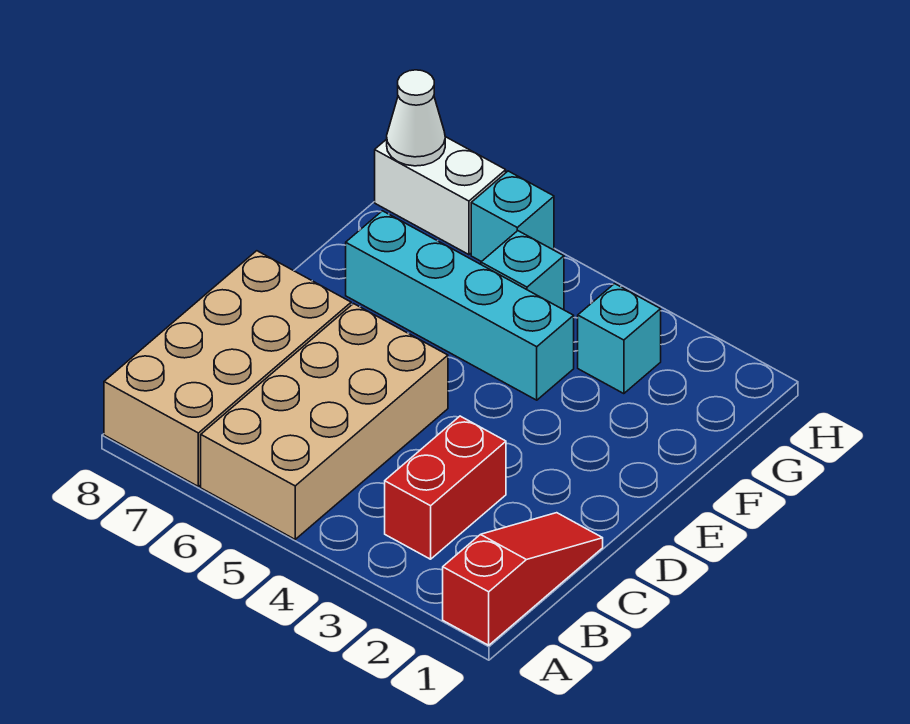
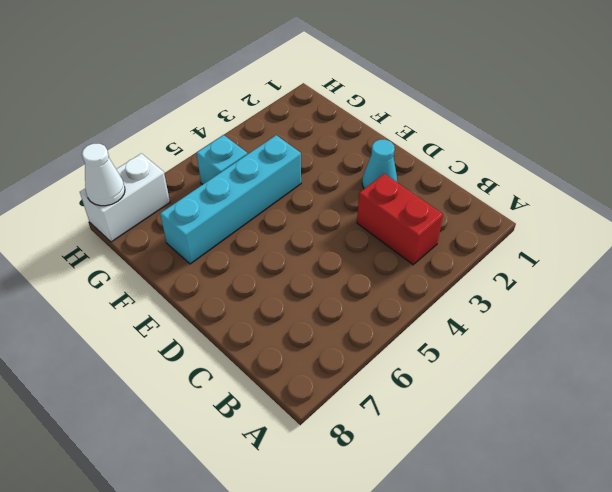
cyan 1x1 cone [362,140,397,189] -> none
none -> red 1x3 slope [443,513,603,645]
none -> tan 2x4 brick [201,304,448,539]

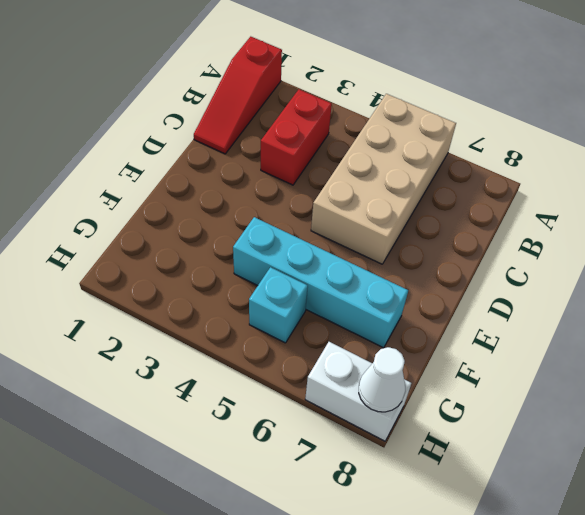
none -> tan 2x4 brick [104,251,351,486]
none -> cyan 1x1 brick [578,284,661,394]

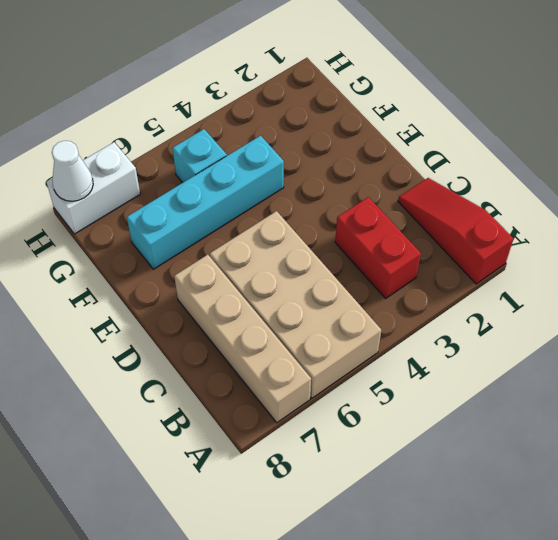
tan 1x4 brick [174,255,311,423] -> tan 2x4 brick [104,251,351,486]
none -> cyan 1x1 brick [578,284,661,394]
none -> cyan 1x1 brick [471,171,554,262]

